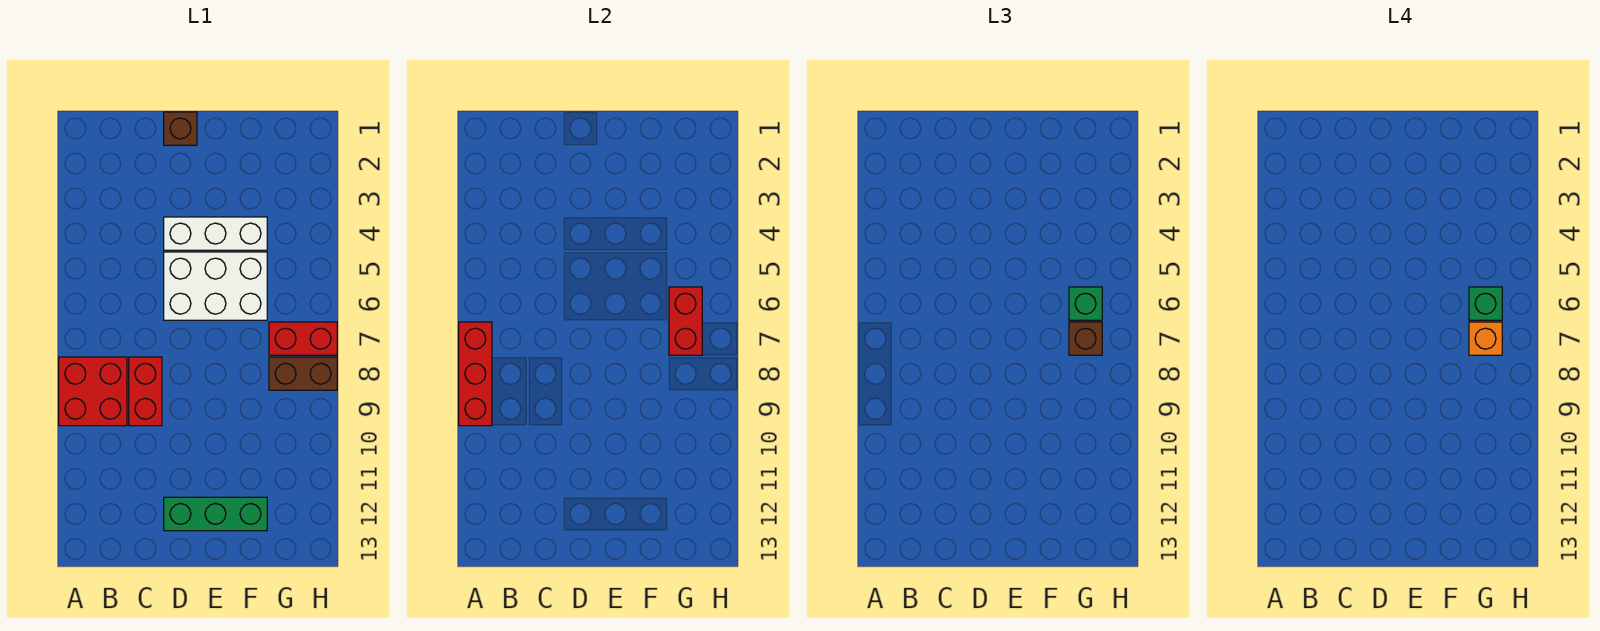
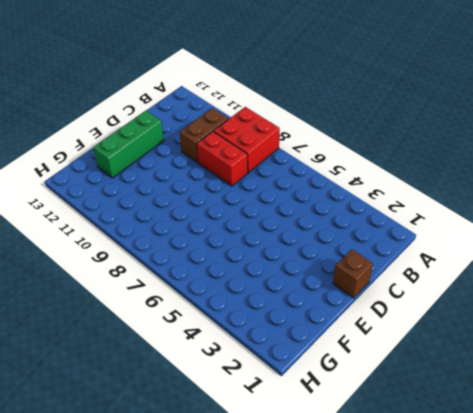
brown 1x2 brick [180,108,228,162] -> brown 1x2 brick moved to [269,357,337,390]
none -> white 1x3 brick [164,217,267,250]
none -> white 2x3 brick [164,252,267,320]
none -> red 1x2 brick [269,322,337,355]

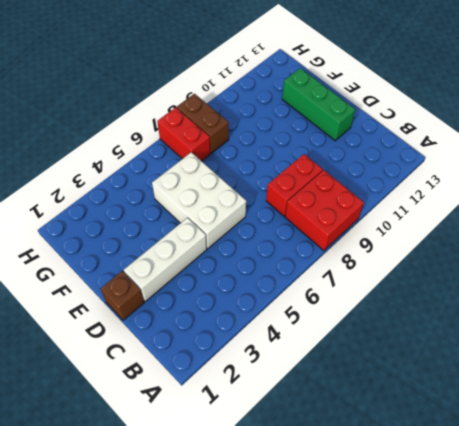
white 1x3 brick [124,218,207,302] -> white 1x3 brick turned to [164,217,267,250]
none -> red 1x3 brick [459,322,492,426]
none -> red 1x2 brick [669,287,702,355]
none -> green 1x1 brick [1069,287,1102,320]

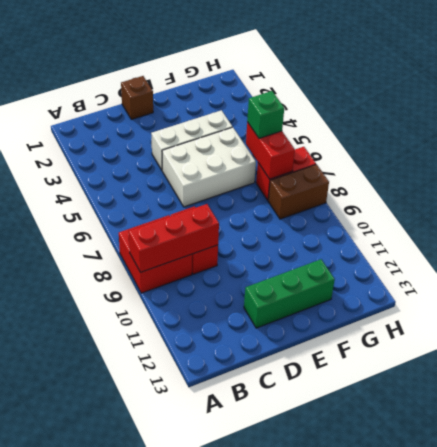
red 1x3 brick [129,204,219,272] -> red 1x3 brick turned to [459,322,492,426]
none -> brown 1x1 brick [1069,322,1102,355]
none -> green 1x1 brick [1469,287,1502,320]
none -> orange 1x1 brick [1469,322,1502,355]

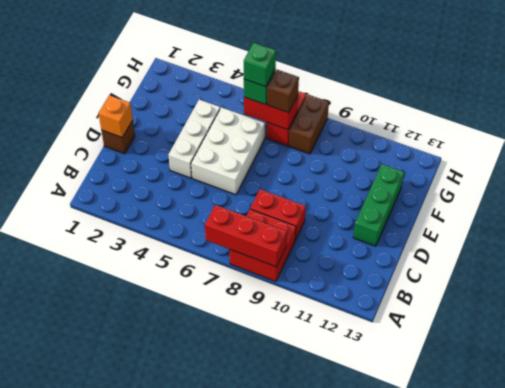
orange 1x1 brick [98,95,133,137] -> orange 1x1 brick moved to [1469,322,1502,355]

